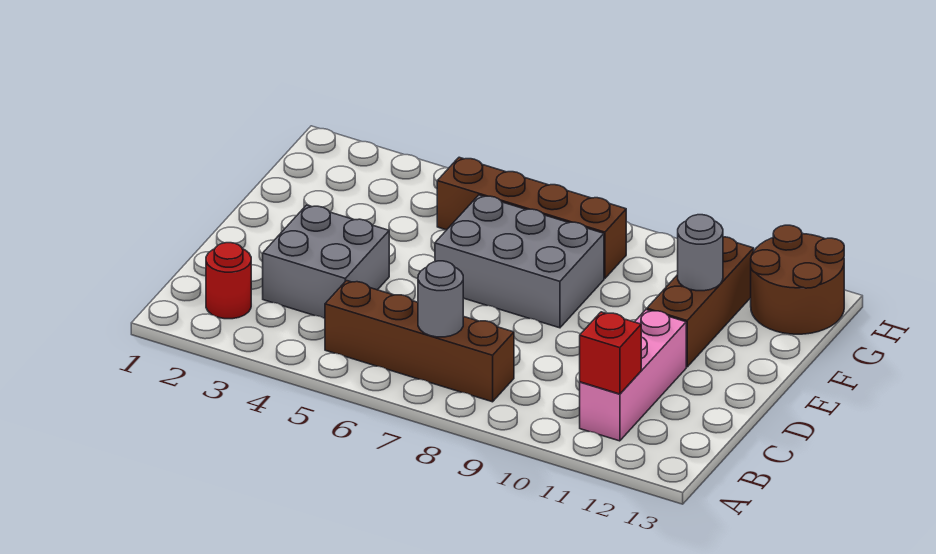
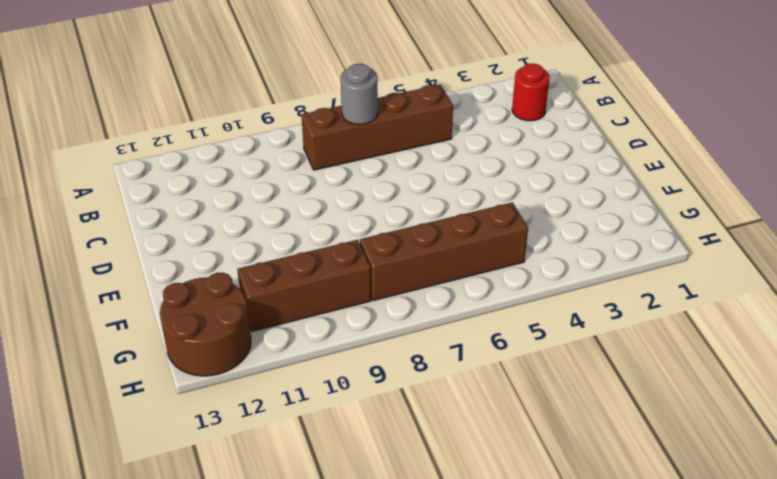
brown 1x3 brick [237,240,371,331] -> brown 1x3 brick turned to [647,237,754,367]
none -> pink 1x3 brick [580,310,686,441]
none -> grey 2x2 brick [263,205,389,319]

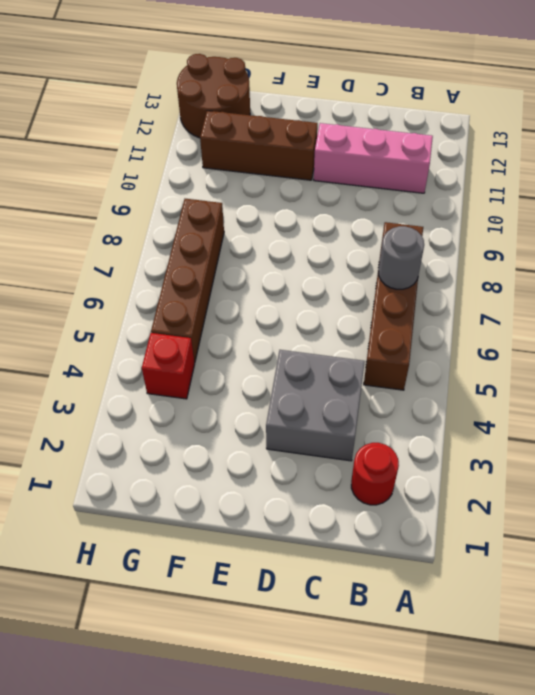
red 1x1 brick [142,333,195,399] -> red 1x1 brick moved to [580,312,641,394]
none -> grey 2x3 brick [435,195,604,328]
none -> grey 1x1 round brick [678,215,723,291]

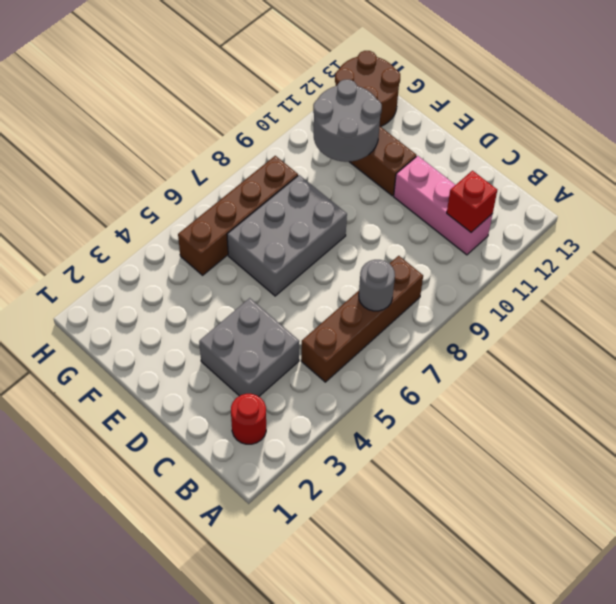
grey 2x2 round brick [313,80,382,162] -> grey 1x1 round brick [678,215,723,291]

